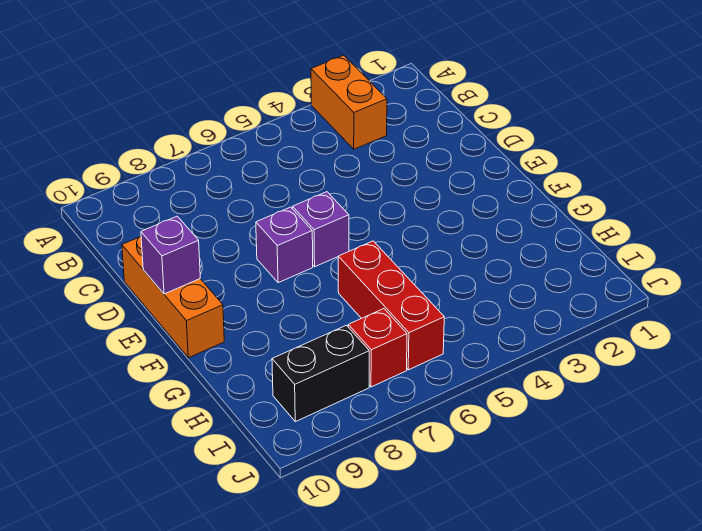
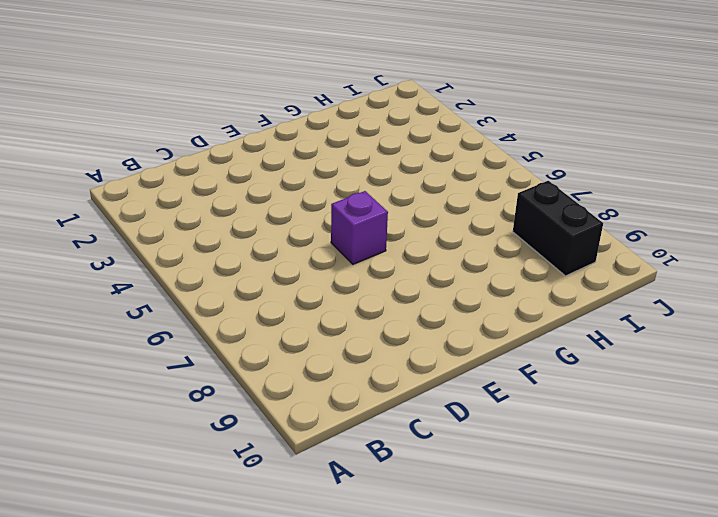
none -> orange 1x2 brick [311,55,387,149]
none -> orange 1x3 brick [122,237,224,358]

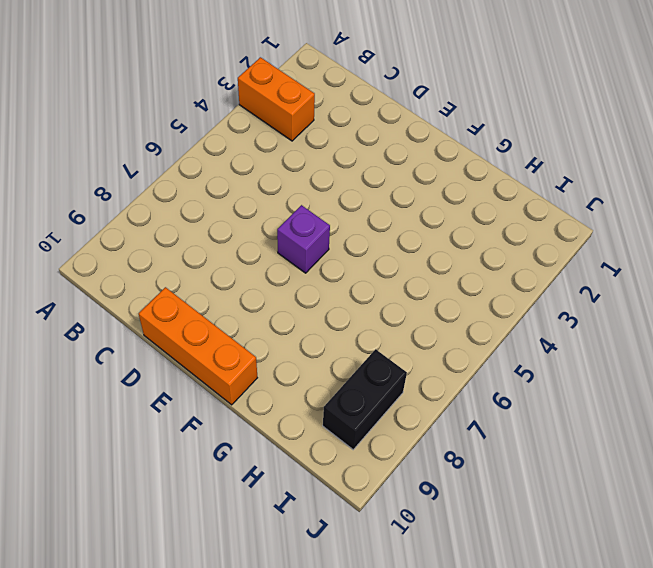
none -> purple 1x1 brick [256,207,313,283]
none -> red 1x3 brick [338,241,444,370]

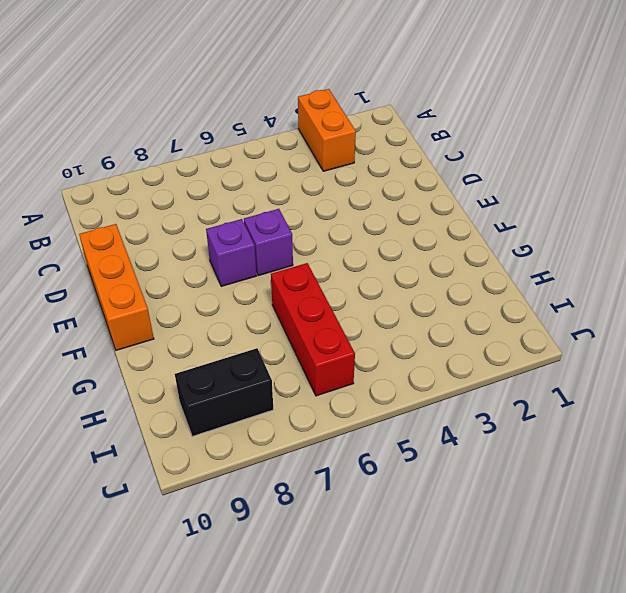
none -> red 1x1 brick [348,309,407,387]
none -> purple 1x1 brick [141,216,200,294]

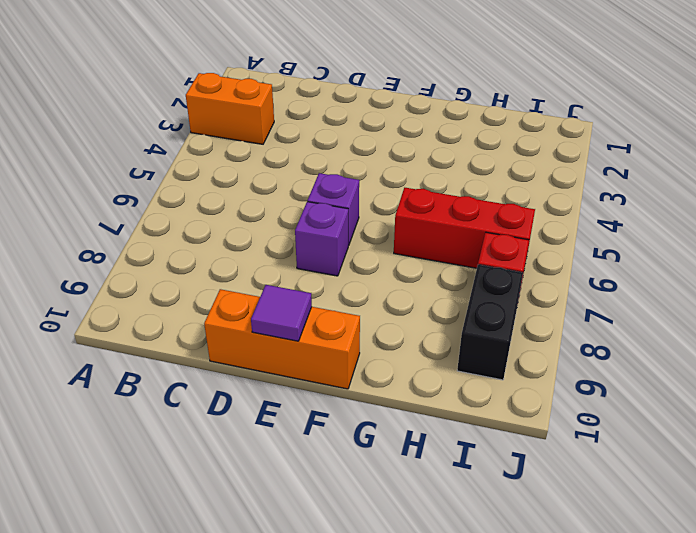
purple 1x1 tile [251,285,312,341] -> purple 1x1 brick [141,216,200,294]

